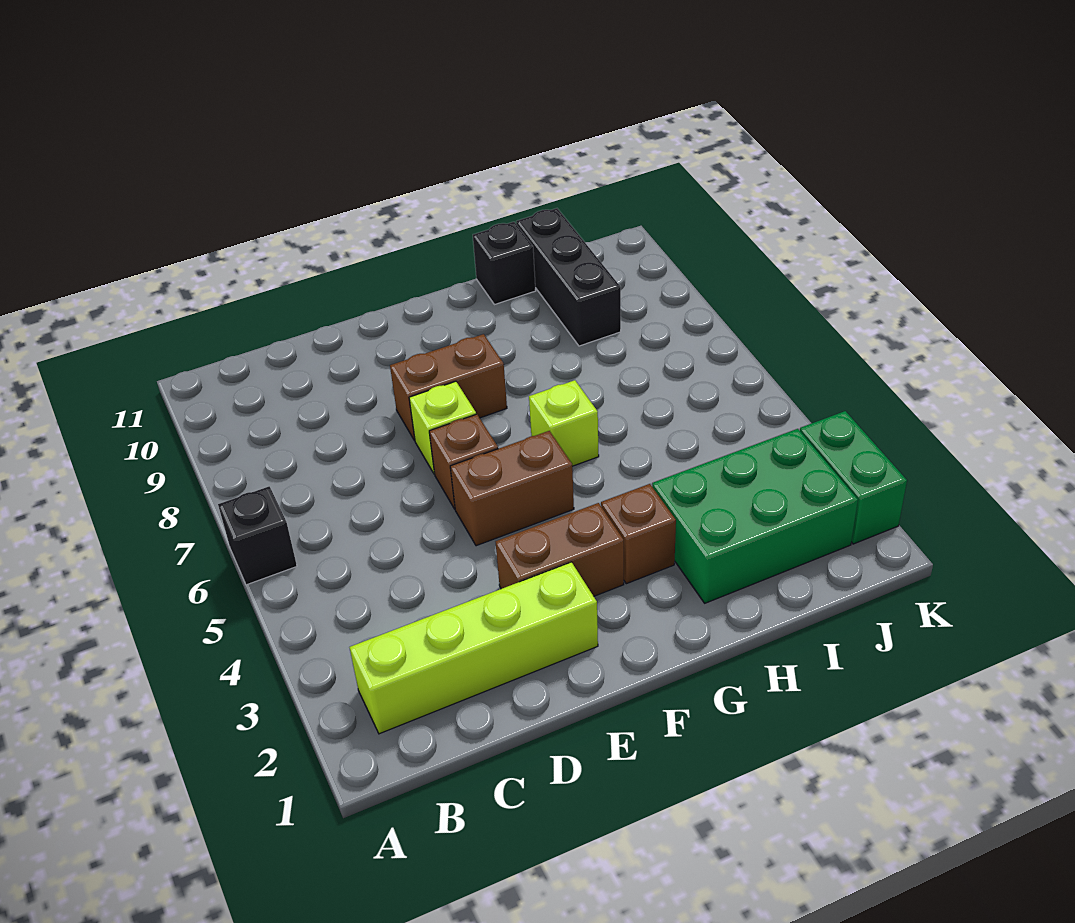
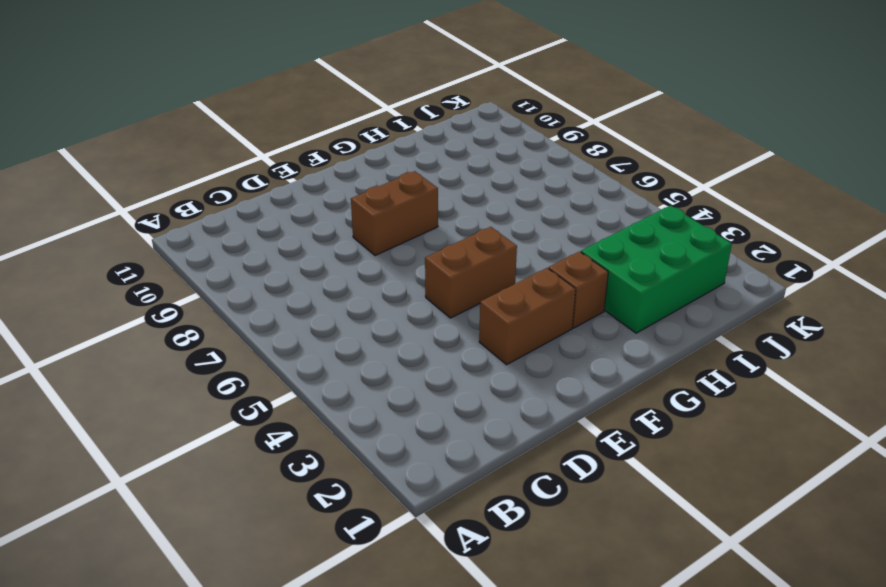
none -> black 1x1 brick [218,486,297,585]
none -> lime 1x4 brick [349,562,598,734]
none -> brown 1x1 brick [429,414,498,509]

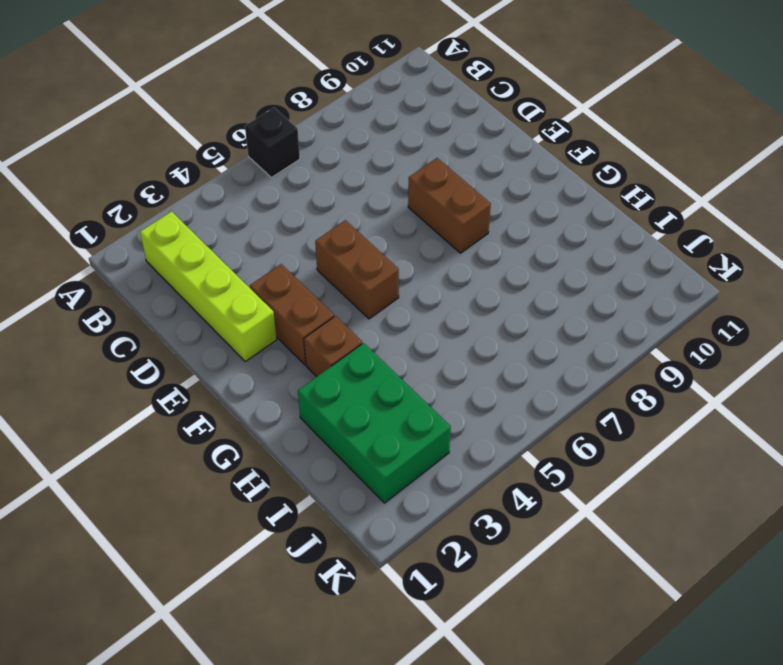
none -> brown 1x1 brick [429,414,498,509]
none -> lime 1x1 brick [409,381,476,474]
none -> lime 1x1 brick [529,380,599,466]

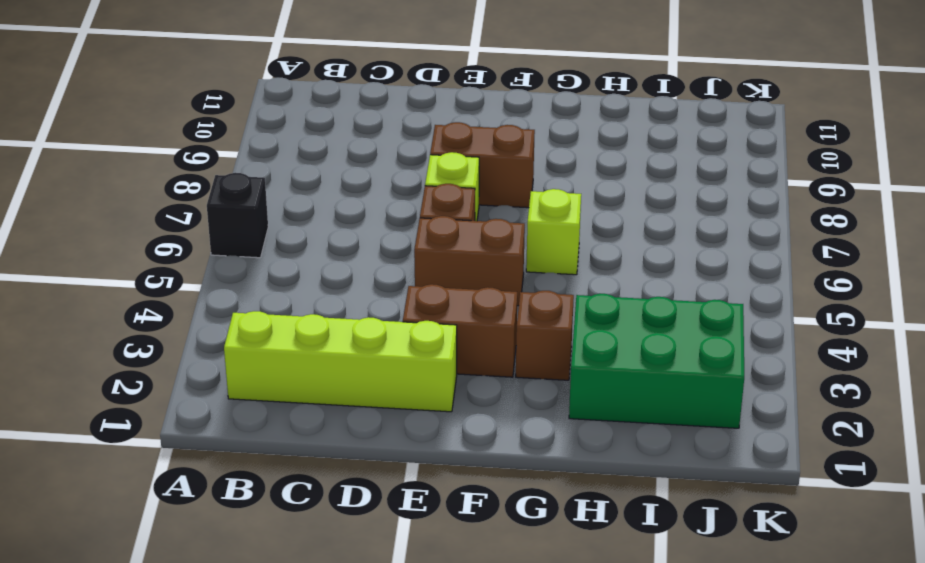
none -> black 1x1 brick [473,222,536,305]
none -> black 1x3 brick [516,208,621,346]
none -> green 1x2 brick [800,411,907,544]

